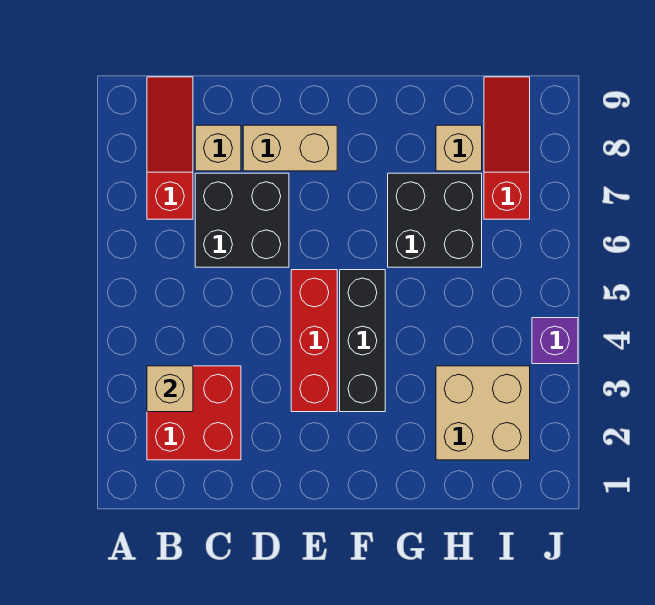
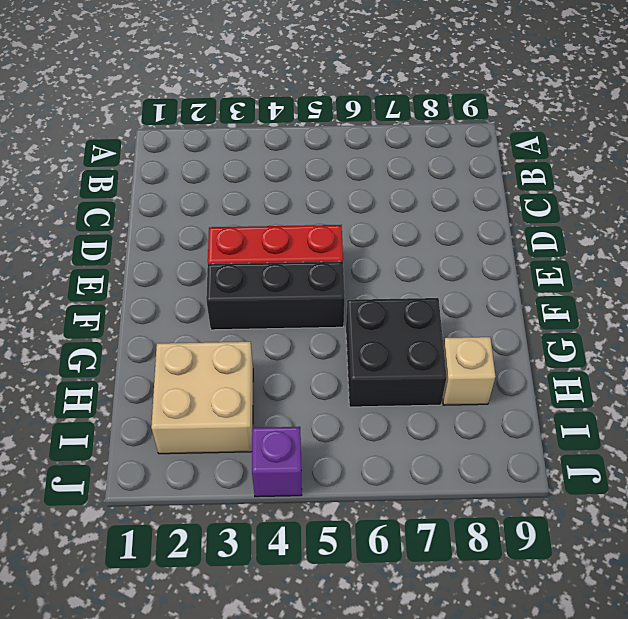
none -> red 2x2 brick [147,366,241,460]
none -> red 1x3 slope [147,77,193,219]
none -> black 2x2 brick [195,173,289,267]

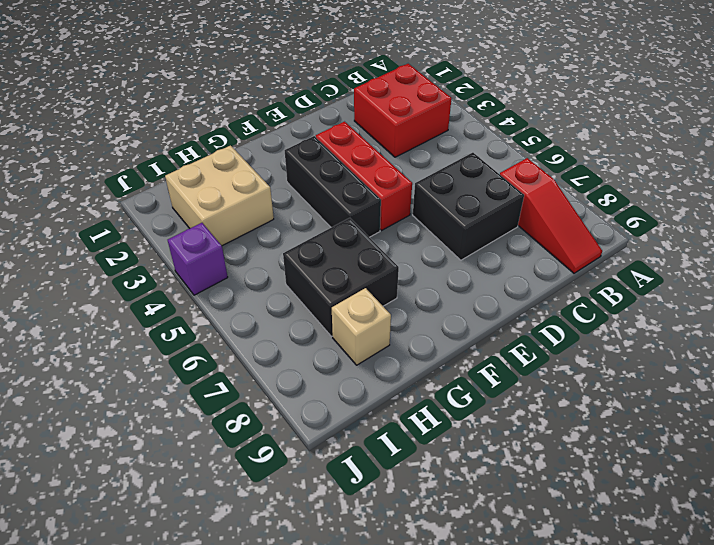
none -> tan 1x1 brick [195,125,241,171]
none -> tan 1x2 brick [243,125,337,171]
none -> red 1x3 slope [484,77,530,219]

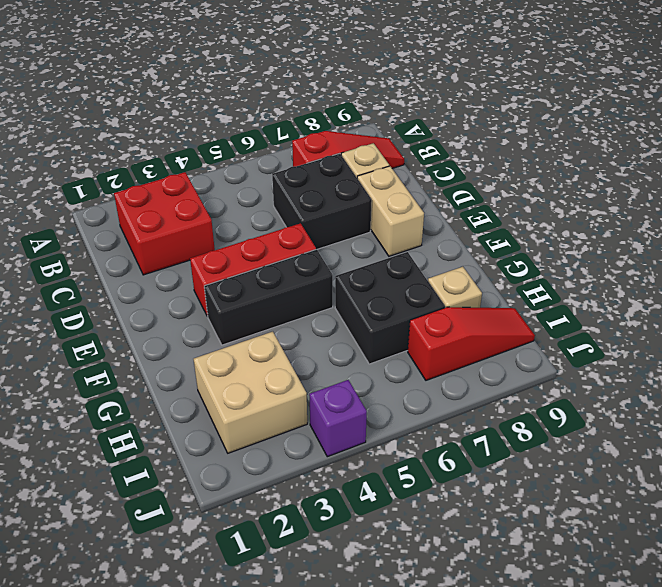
none -> tan 1x1 brick [147,366,193,412]

